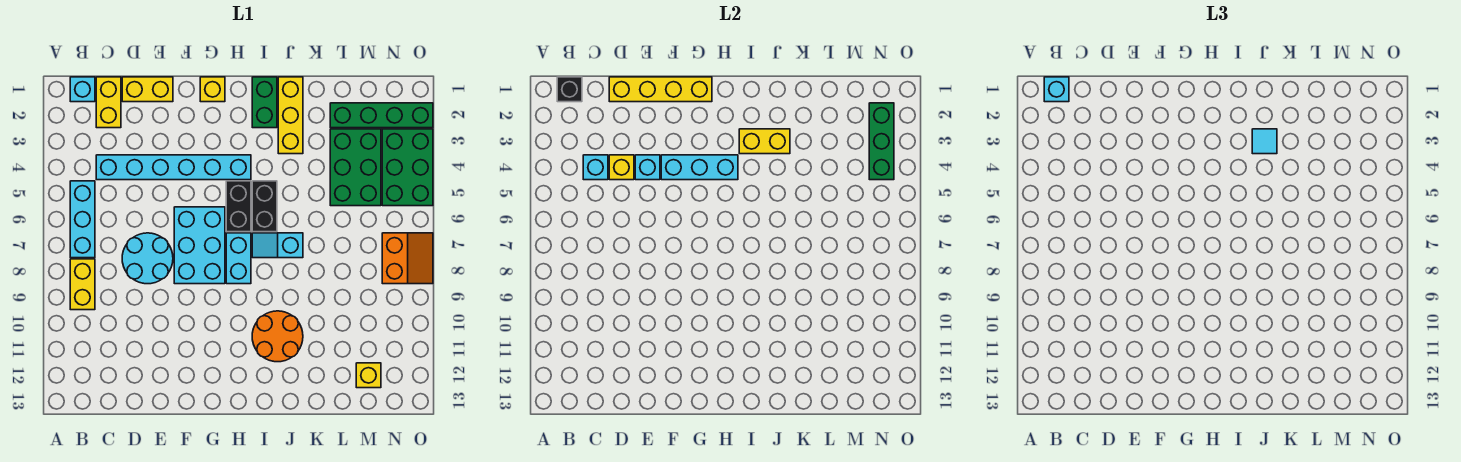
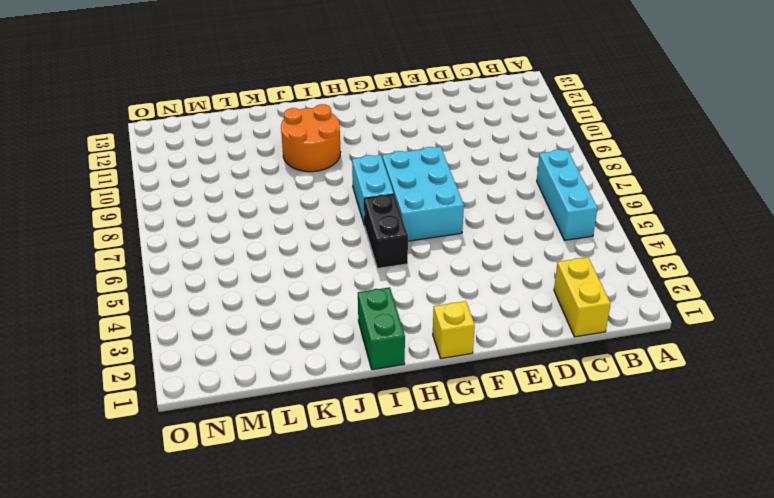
none -> cyan 1x1 brick [70,77,95,102]
none -> yellow 1x2 brick [70,259,95,310]
none -> cyan 1x6 brick [96,155,251,180]
none -> yellow 1x2 brick [122,77,173,102]

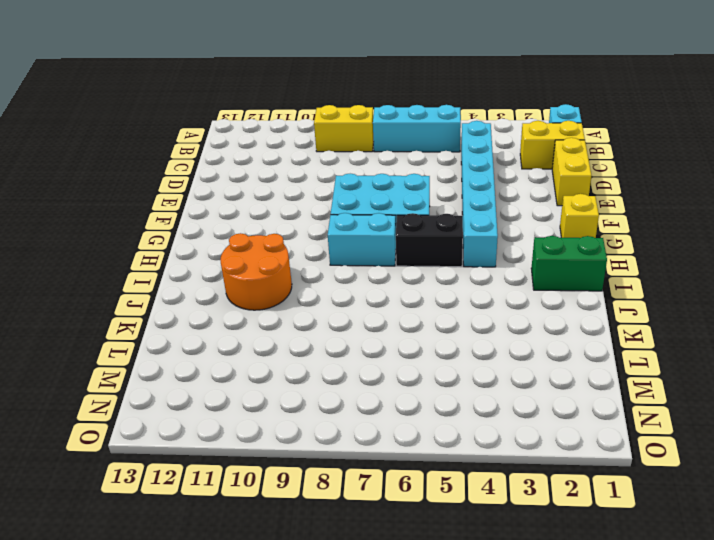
none -> cyan 2x2 round brick [122,233,173,284]
none -> black 1x2 brick [252,181,277,232]
none -> cyan 1x2 slope [252,233,303,258]
none -> yellow 1x3 brick [278,77,303,154]

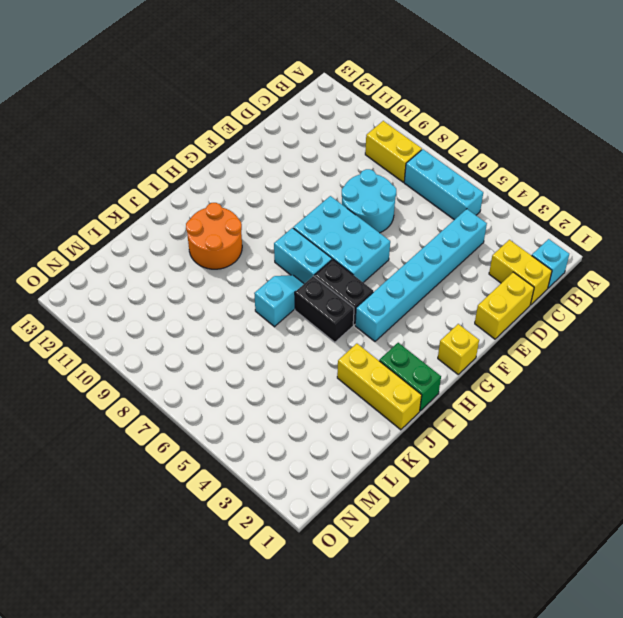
none -> green 1x4 brick [330,103,433,128]
none -> green 2x3 brick [330,129,381,206]
none -> yellow 1x1 brick [356,363,381,388]
none -> green 2x3 brick [382,129,433,206]

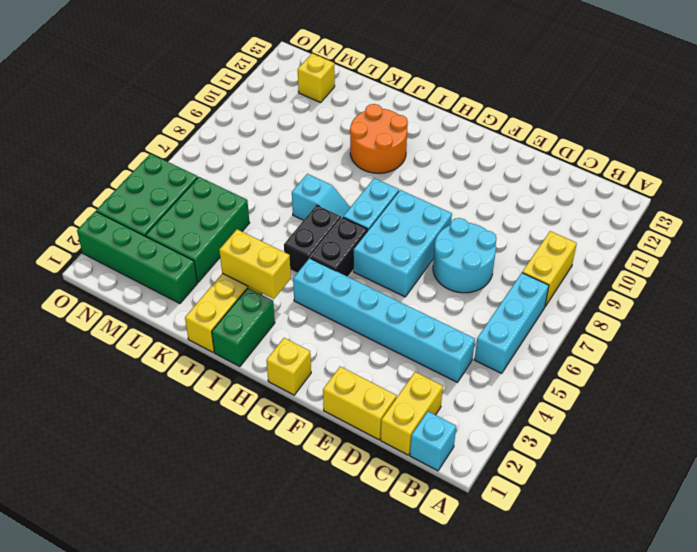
none -> orange 2x2 slope [382,233,433,284]
none -> black 1x1 brick [557,77,582,102]
none -> cyan 1x1 brick [583,155,608,180]
none -> yellow 1x4 brick [609,77,712,102]

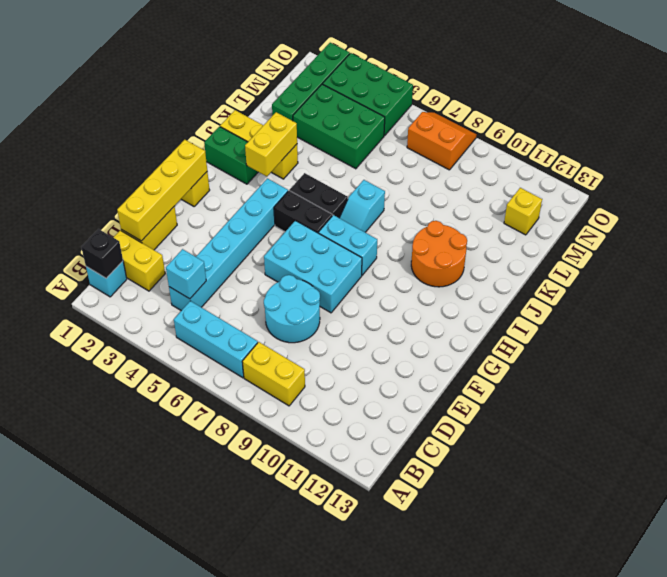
none -> yellow 1x1 brick [609,155,634,180]
none -> cyan 1x1 brick [635,155,660,180]
none -> cyan 1x3 brick [661,155,738,180]
none -> green 1x3 brick [869,103,894,180]

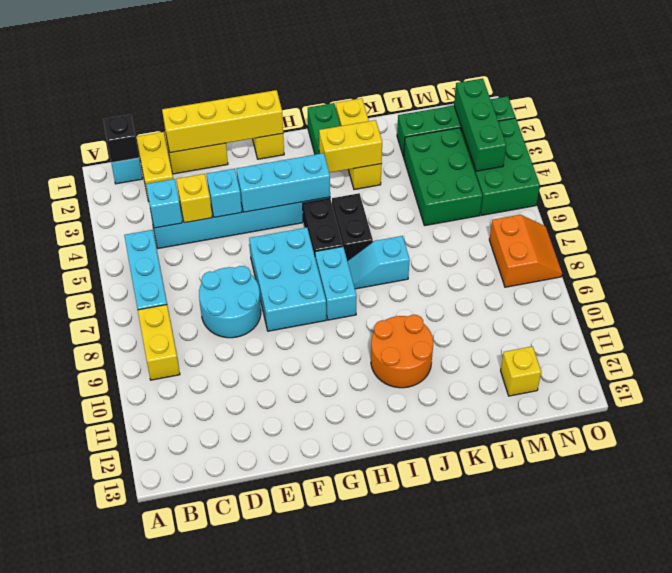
none -> cyan 1x1 brick [1044,77,1069,102]
none -> cyan 1x1 tile [1252,129,1277,154]

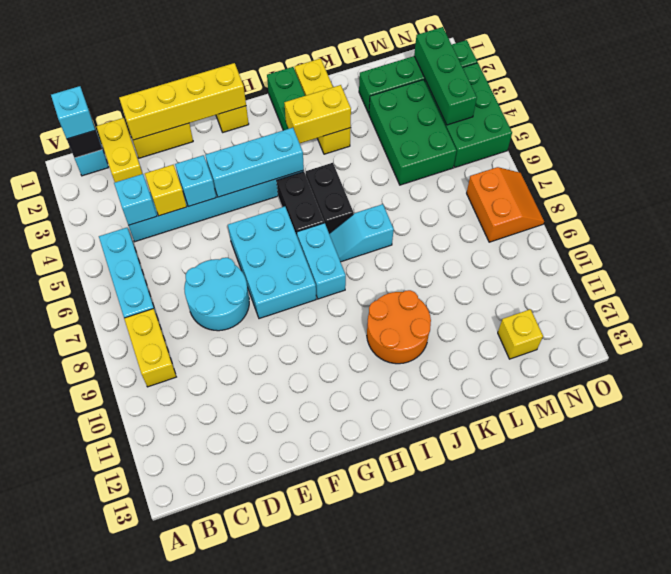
none -> cyan 1x1 tile [1252,129,1277,154]

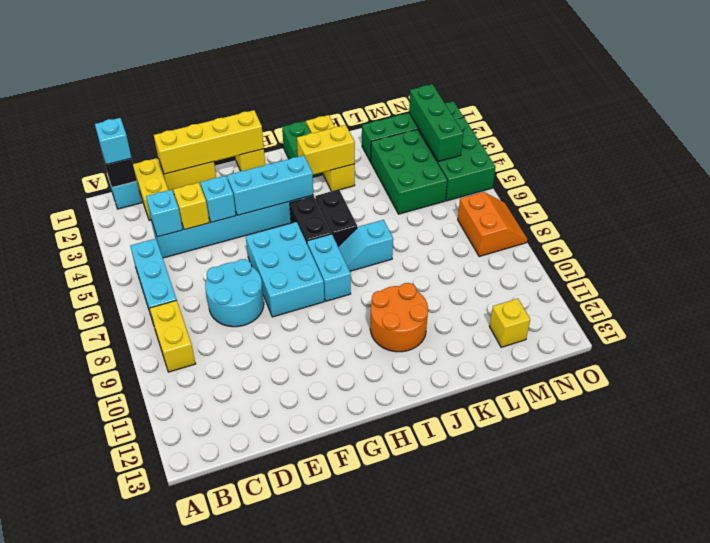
none -> cyan 1x1 tile [1252,129,1277,154]

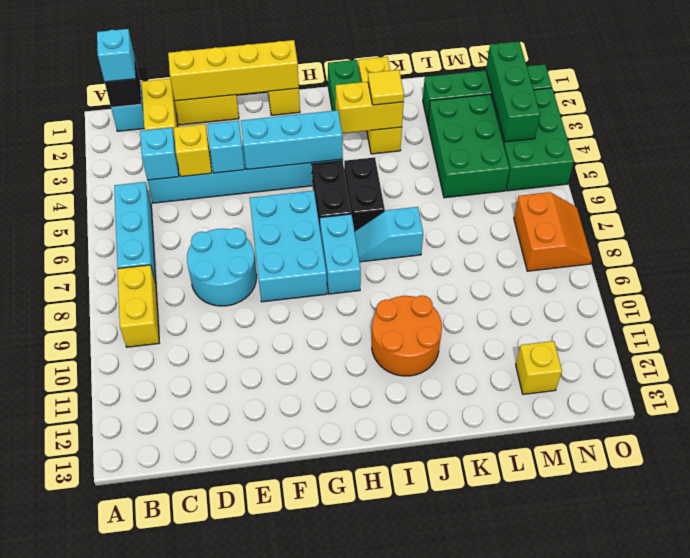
yellow 1x1 tile [368,70,404,105] -> cyan 1x1 tile [1252,129,1277,154]

